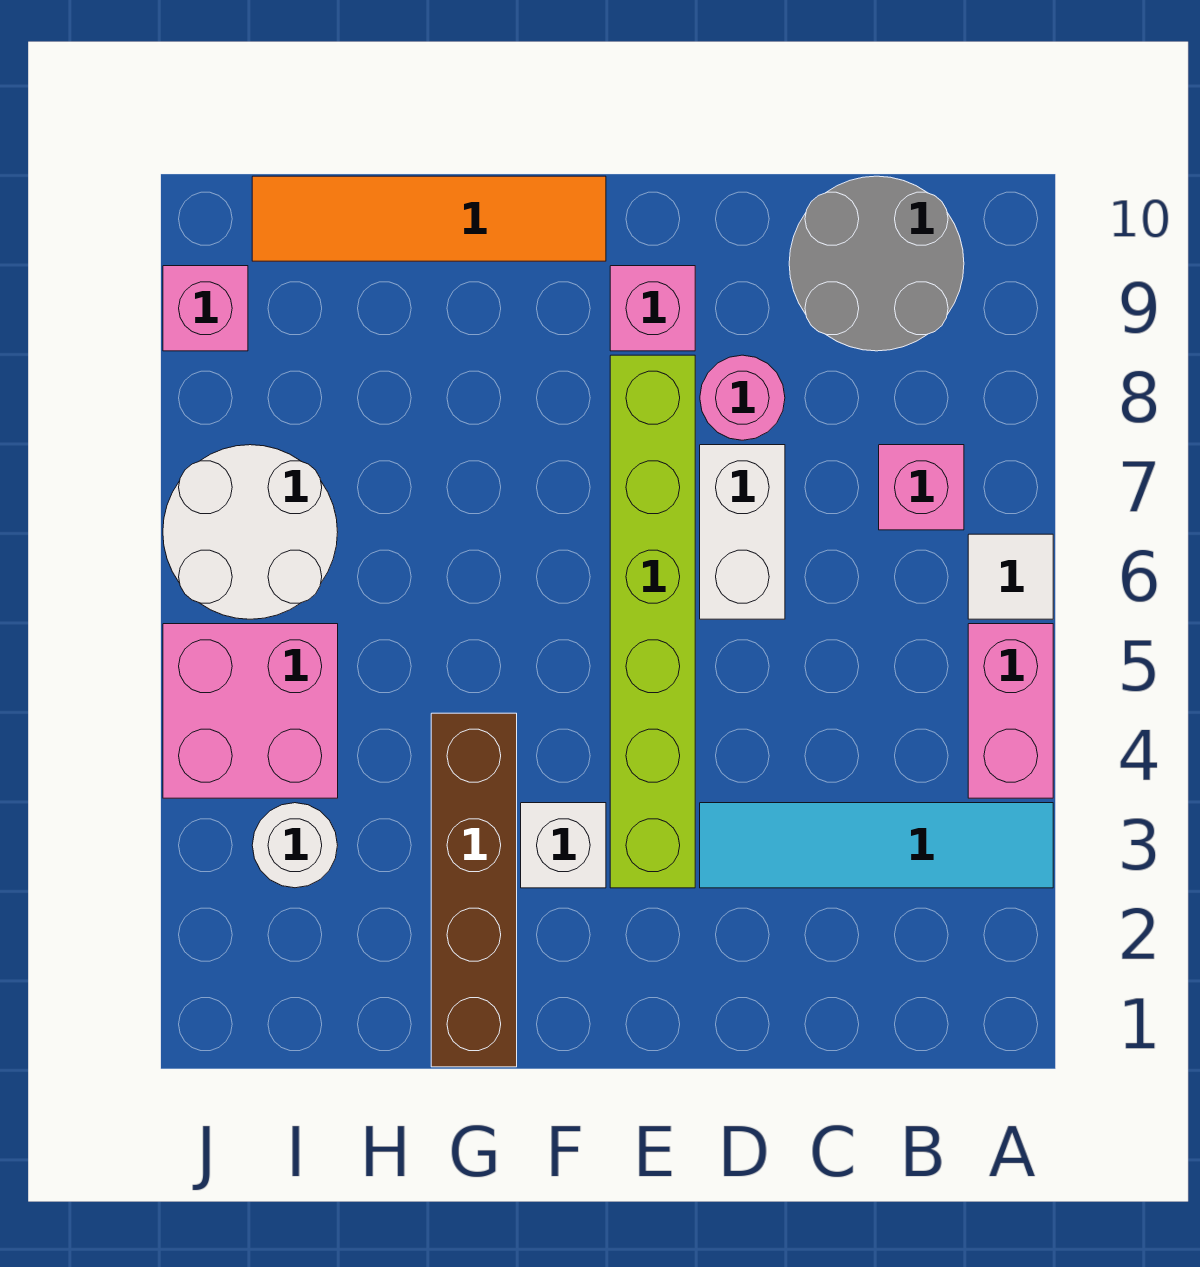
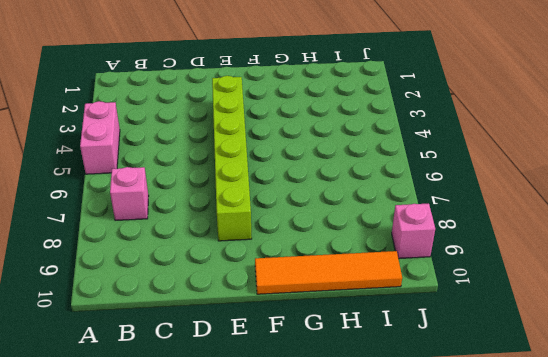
none -> cyan 1x4 tile [700,803,1053,888]
none -> white 1x1 tile [968,534,1053,619]
none -> grey 2x2 round brick [789,176,964,351]

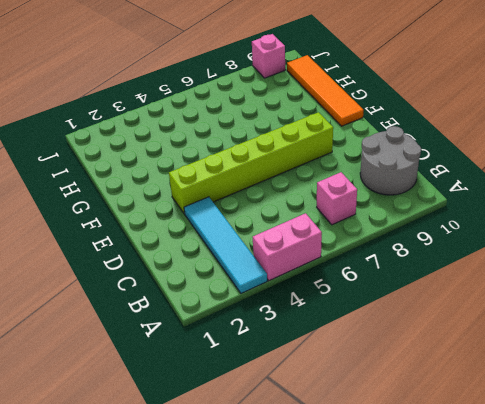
none -> white 1x1 tile [968,534,1053,619]
none -> white 1x2 brick [700,445,785,619]
none -> pink 1x1 round brick [700,355,785,440]

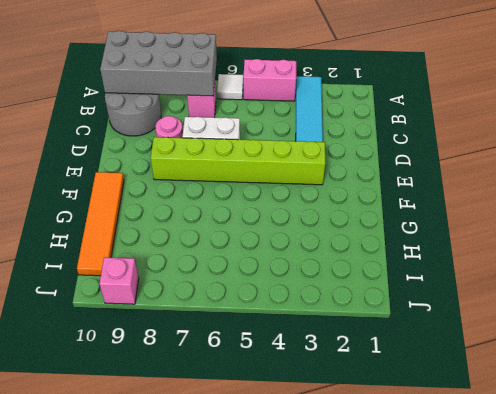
grey 2x4 brick [100,31,217,96] -> none
none -> pink 1x1 brick [610,266,695,351]
none -> white 1x1 brick [521,803,606,888]
none -> brown 1x4 brick [431,713,517,1067]

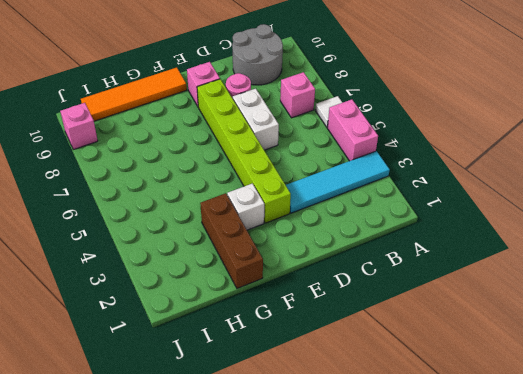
brown 1x3 brick [200,193,263,288] -> brown 1x4 brick [431,713,517,1067]
none -> white 1x1 round brick [252,803,338,888]
none -> pink 2x2 brick [163,624,338,798]
none -> white 2x2 round brick [163,445,338,619]

